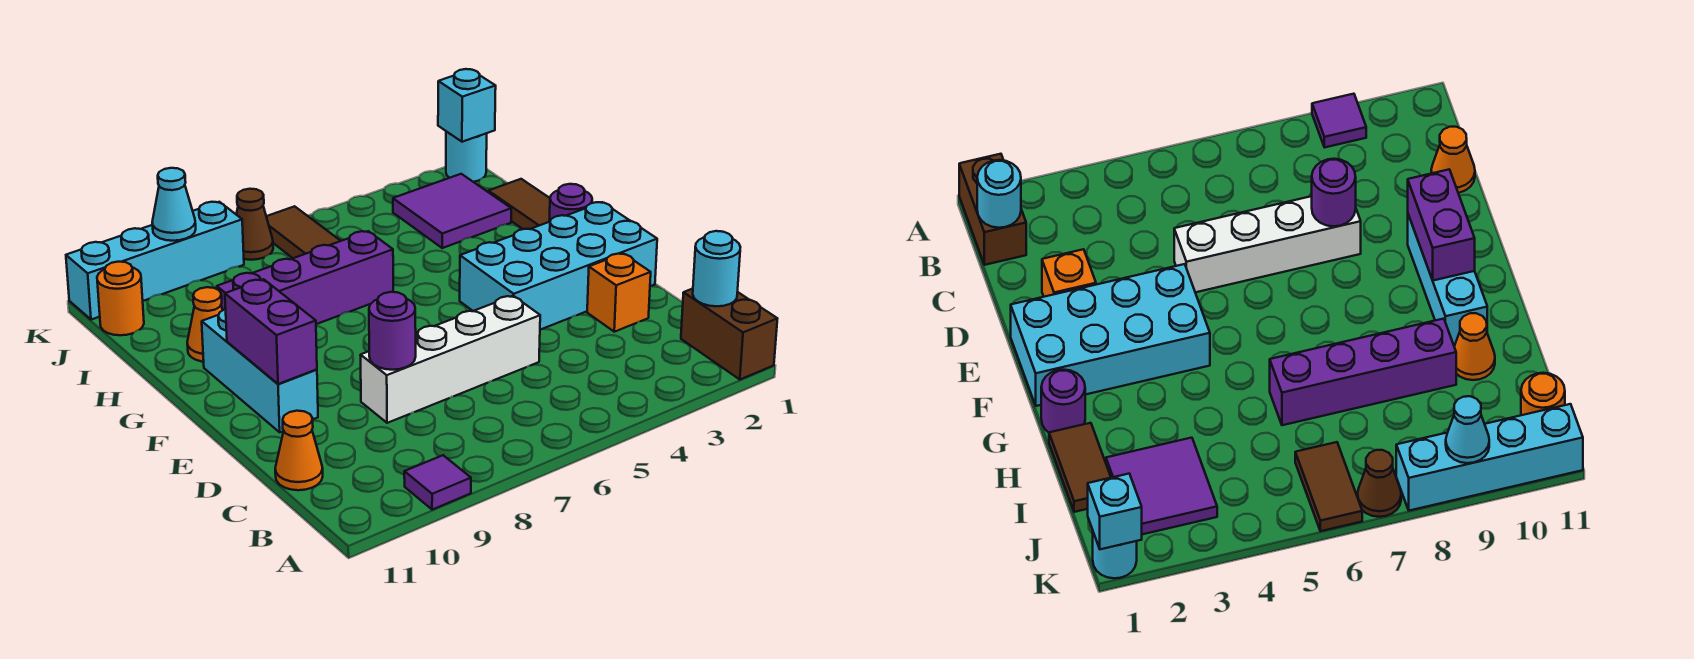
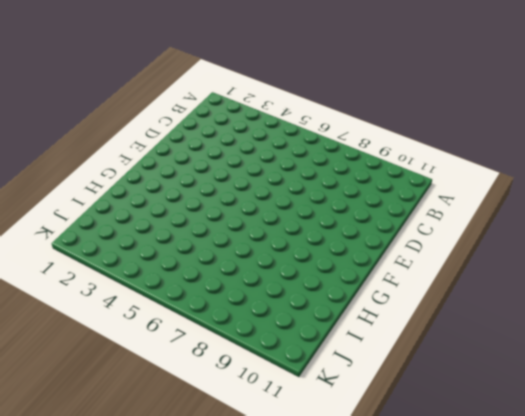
none -> brown 1x2 brick [681,289,777,380]
none -> purple 1x1 tile [404,455,471,510]
none -> orange 1x1 cone [275,411,323,490]

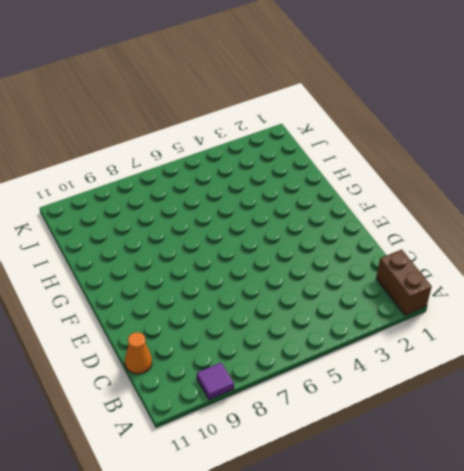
none -> orange 1x1 brick [587,253,651,332]
none -> white 1x4 brick [361,296,540,423]
none -> cyan 2x4 brick [460,202,657,330]

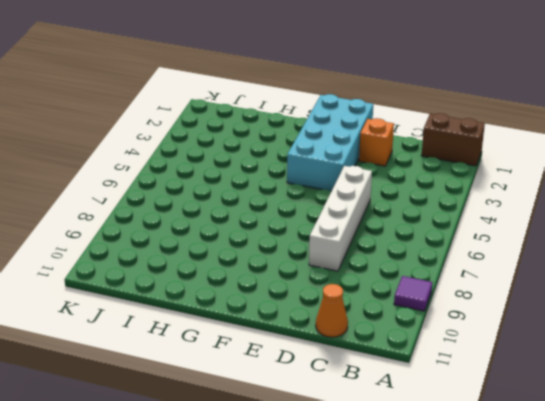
none -> cyan 1x3 brick [202,309,318,432]
none -> purple 1x1 round brick [549,184,592,222]
none -> brown 1x2 tile [488,179,550,229]

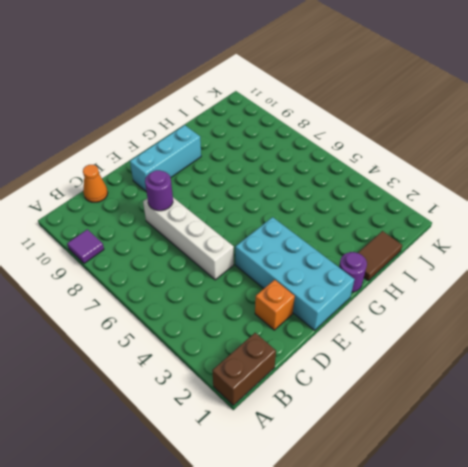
none -> purple 1x4 brick [217,231,393,324]
none -> orange 1x1 cone [187,287,223,362]
none -> purple 2x2 tile [393,174,511,248]

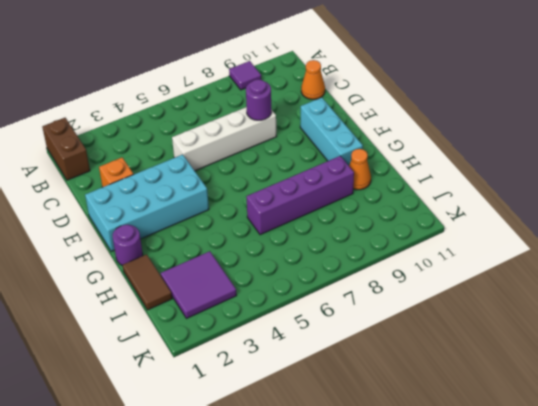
none -> brown 1x2 tile [266,206,340,258]
none -> orange 1x1 round brick [97,262,144,335]
none -> cyan 1x1 round brick [446,131,487,182]

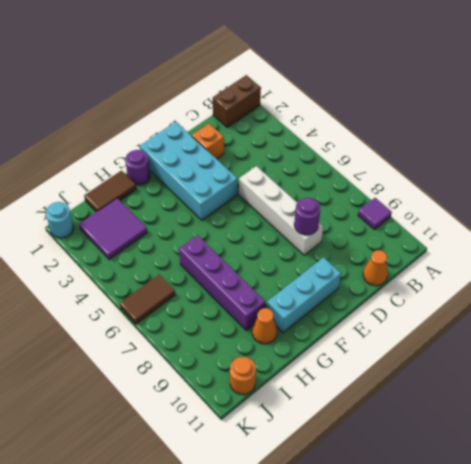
none -> brown 1x1 cone [236,189,273,260]
none -> cyan 1x4 brick [66,202,244,320]
none -> cyan 1x1 round brick [693,231,740,306]

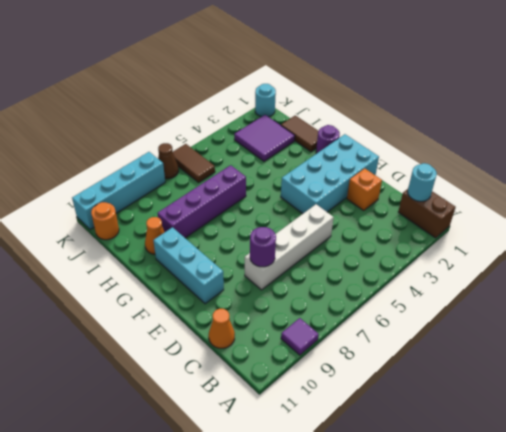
none -> purple 1x2 brick [225,279,317,384]
none -> cyan 1x1 brick [438,69,496,142]
none -> cyan 1x1 cone [152,168,196,241]

